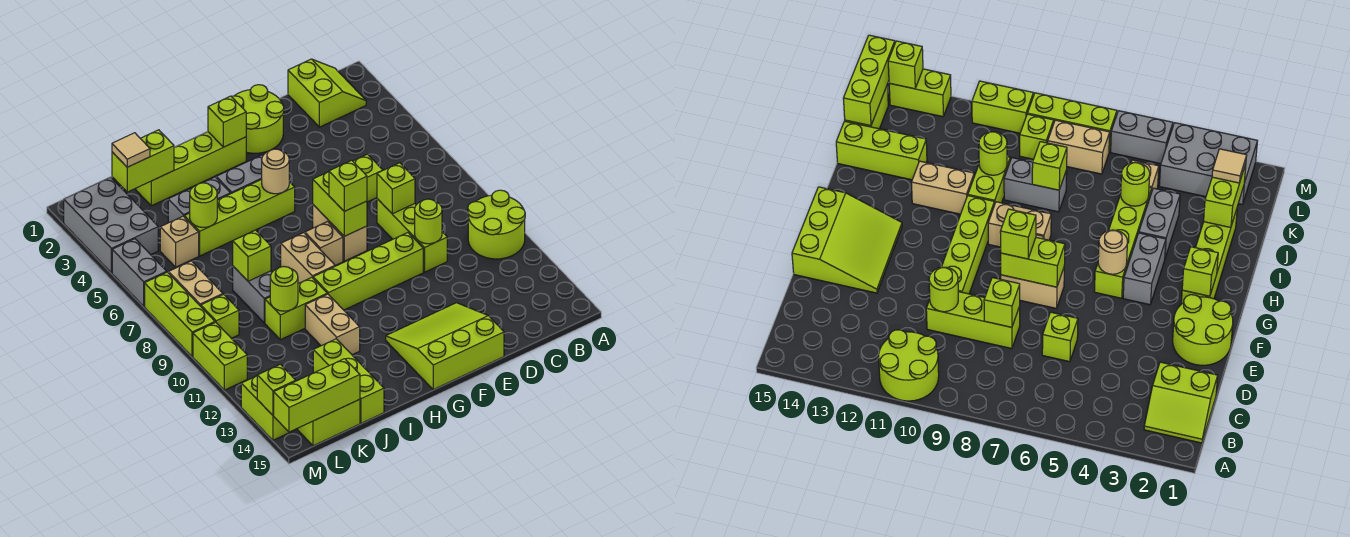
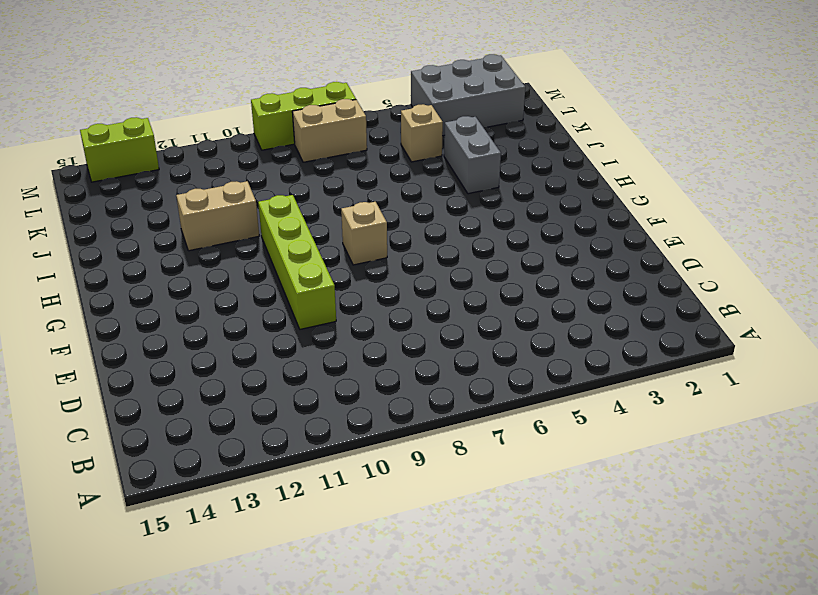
none -> lime 2x2 round brick [468,190,525,259]
none -> lime 2x2 slope [288,59,366,127]
none -> lime 1x1 brick [353,154,383,202]
none -> lime 1x3 brick [377,199,447,272]

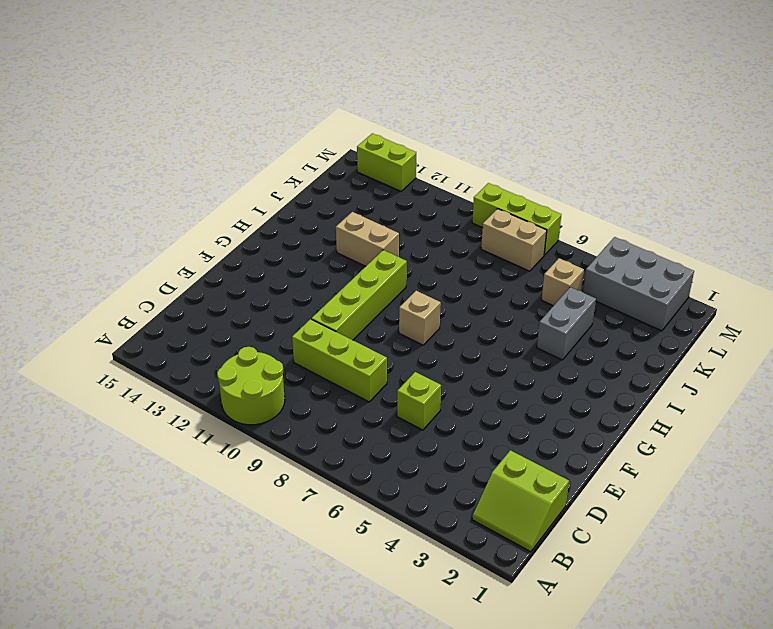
none -> lime 2x2 round brick [232,85,284,153]
none -> lime 3x3 slope [386,303,504,389]
none -> tan 1x2 brick [313,205,367,261]
none -> lime 1x4 brick [136,132,246,206]

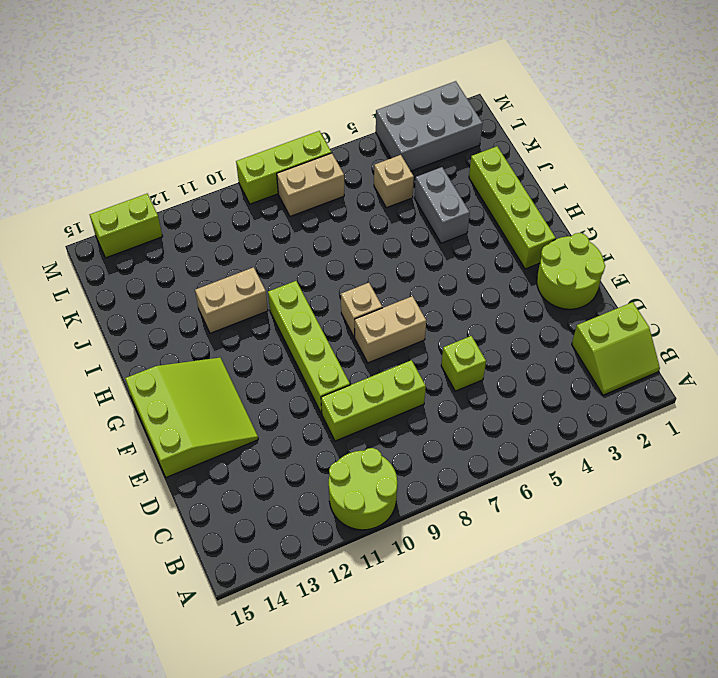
none -> grey 1x2 brick [216,155,263,194]
none -> lime 1x4 brick [184,179,295,256]
none -> tan 1x2 brick [281,233,335,284]
none -> lime 1x2 brick [265,277,327,340]

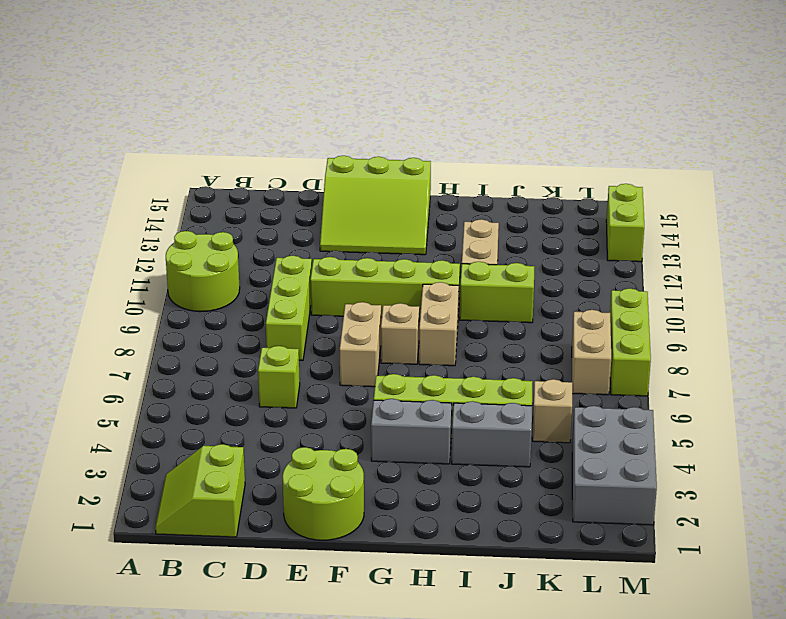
none -> lime 1x4 brick [136,132,246,206]
none -> grey 1x2 brick [233,266,272,323]
none -> lime 1x3 brick [313,339,384,423]
none -> lime 1x2 brick [298,399,360,446]

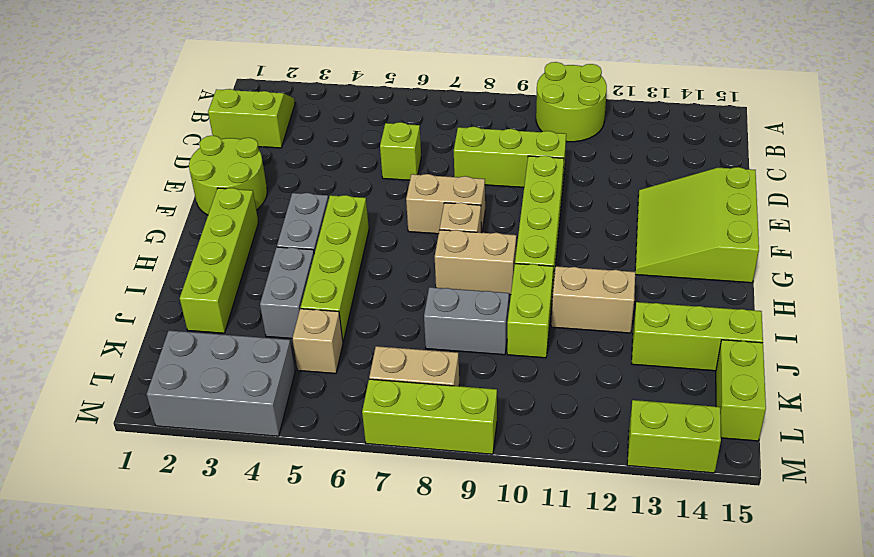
none -> lime 1x1 brick [201,294,239,338]
none -> grey 1x2 brick [112,239,167,306]
none -> lime 1x2 brick [193,322,247,390]
none -> lime 1x1 brick [377,163,415,214]

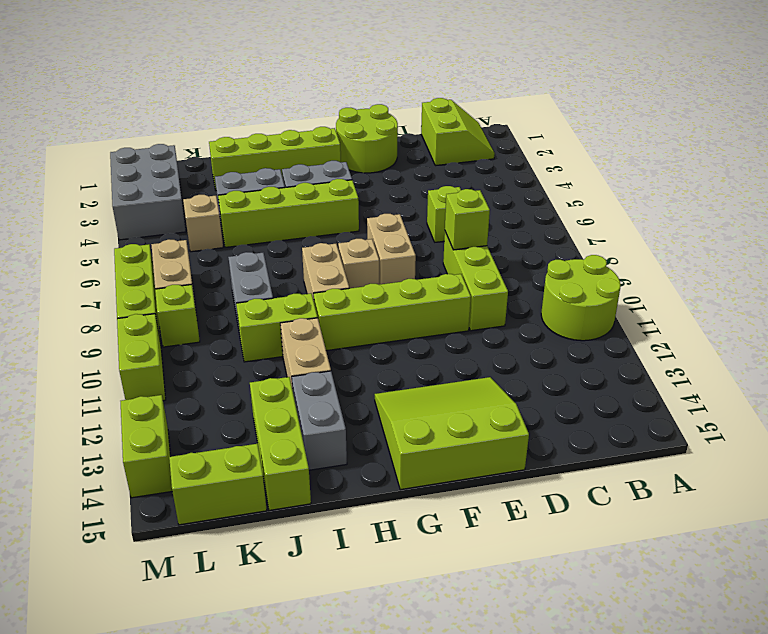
grey 1x2 brick [292,371,347,470] -> grey 1x2 brick moved to [112,239,167,306]
none -> lime 1x1 round brick [415,199,442,244]
none -> lime 1x2 brick [313,172,367,236]
none -> lime 1x1 brick [208,96,246,147]
none -> tan 1x1 round brick [262,149,289,194]

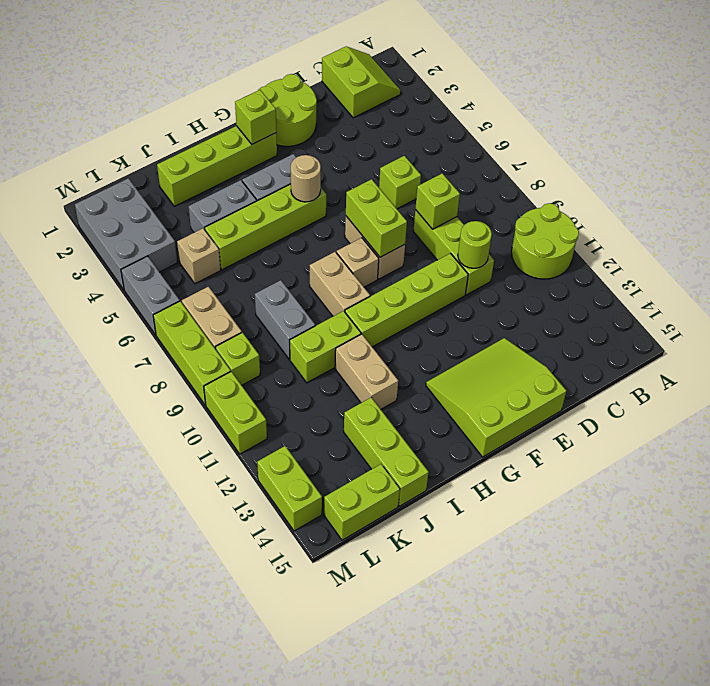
none -> lime 1x2 brick [112,130,174,192]
none -> lime 1x1 round brick [190,183,217,227]
none -> lime 1x1 brick [233,230,271,281]
none -> lime 1x1 round brick [270,267,298,311]

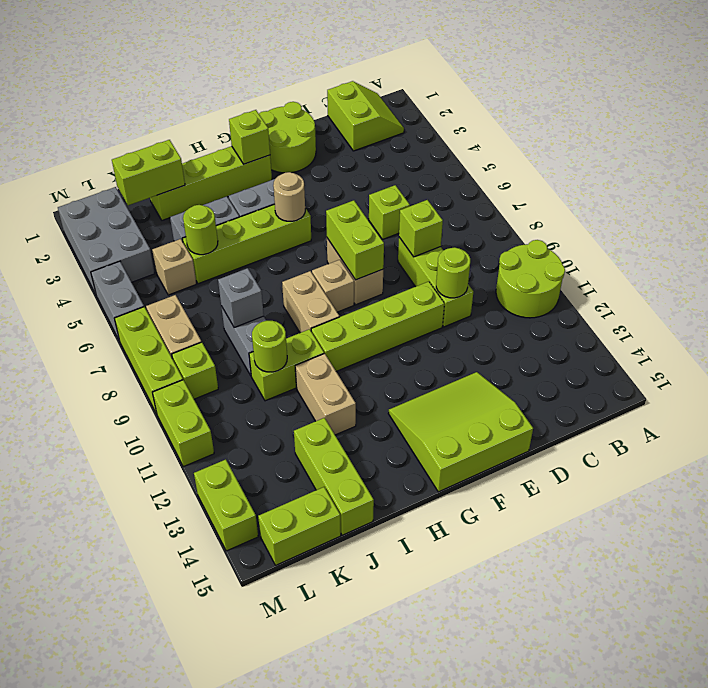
grey 1x1 brick [218,268,264,328] -> lime 1x1 brick [233,230,271,281]
none -> lime 1x3 brick [273,359,360,432]
none -> lime 1x1 brick [257,364,296,415]
none -> lime 1x1 brick [329,160,367,211]
none -> tan 1x1 tile [112,133,150,167]

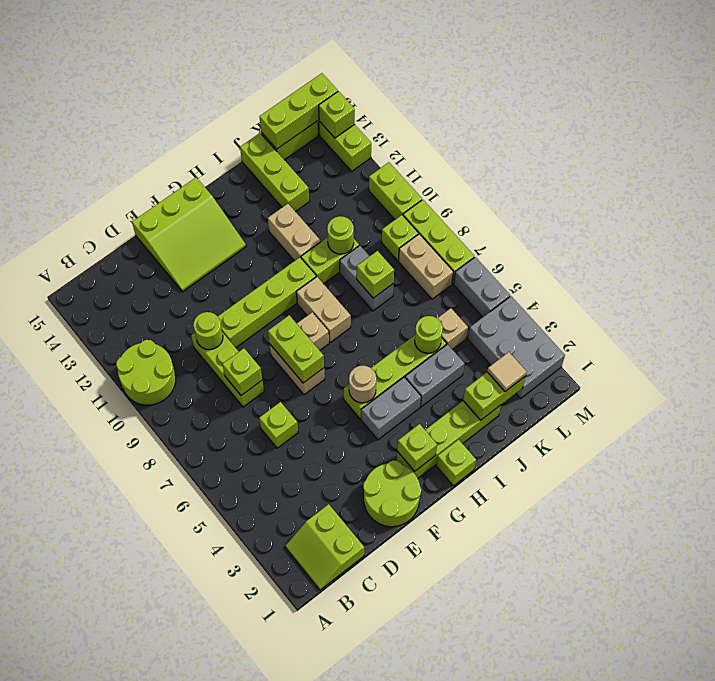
lime 1x1 brick [436,440,476,486] -> lime 1x1 brick moved to [329,160,367,211]

